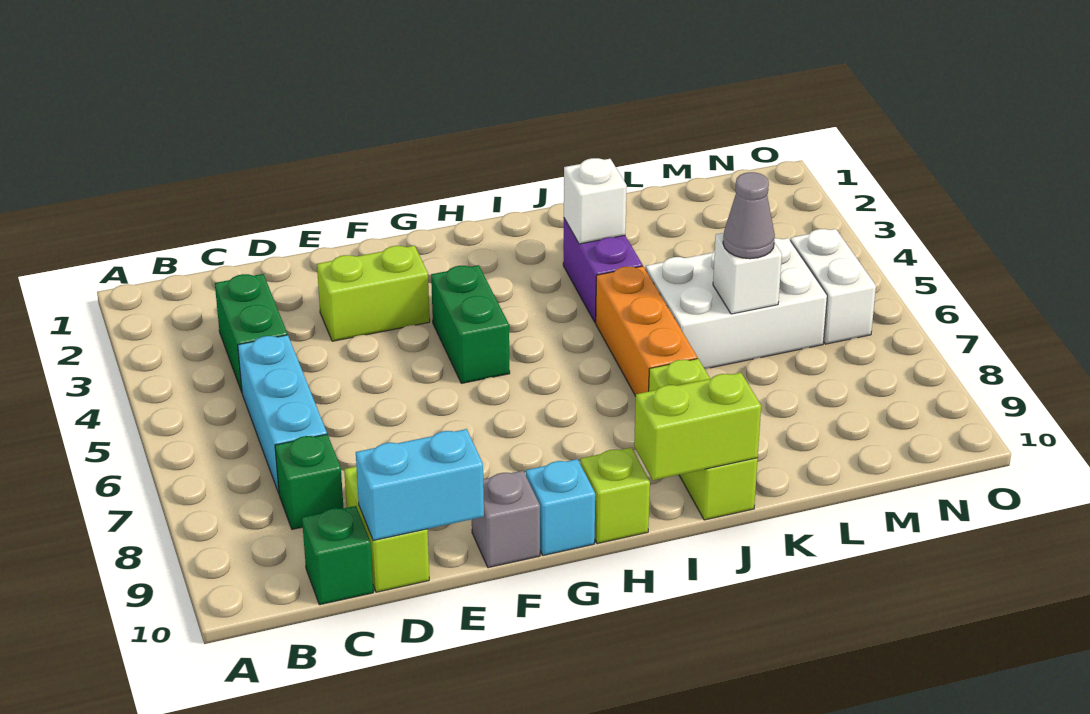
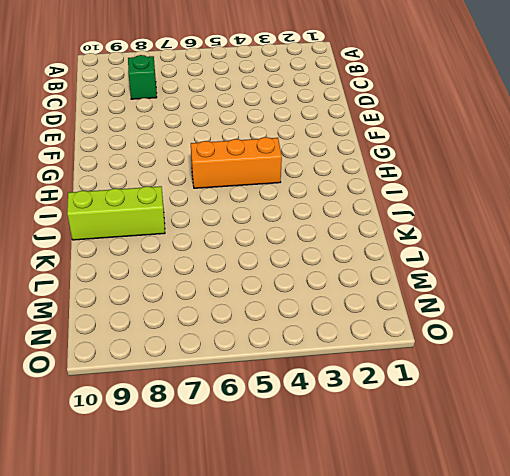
orange 1x3 brick [191,137,282,188] -> orange 1x3 brick moved to [596,266,697,396]
none -> green 1x2 brick [215,274,287,392]
none -> cyan 1x3 brick [238,335,327,493]
none -> green 1x1 brick [302,506,373,605]

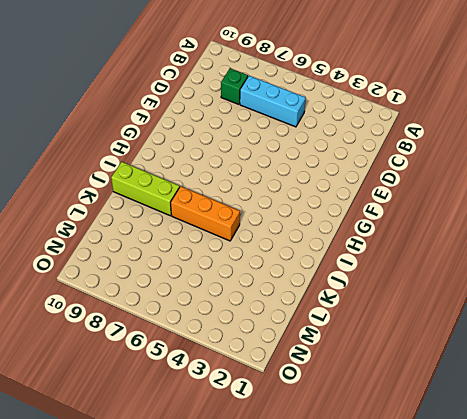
none -> green 1x2 brick [215,274,287,392]
none -> green 1x1 brick [302,506,373,605]
none -> lime 1x2 brick [344,466,429,592]

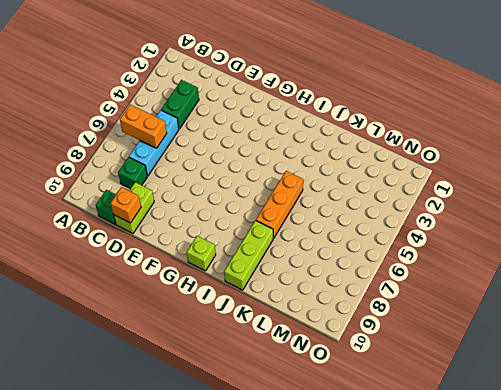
orange 1x2 brick [120,104,167,148] -> none
orange 1x1 brick [110,187,141,223] -> cyan 1x2 brick [356,429,484,541]
none -> lime 1x2 brick [317,246,430,341]
none -> grey 1x1 brick [472,471,540,568]
none -> green 1x2 brick [431,265,510,383]

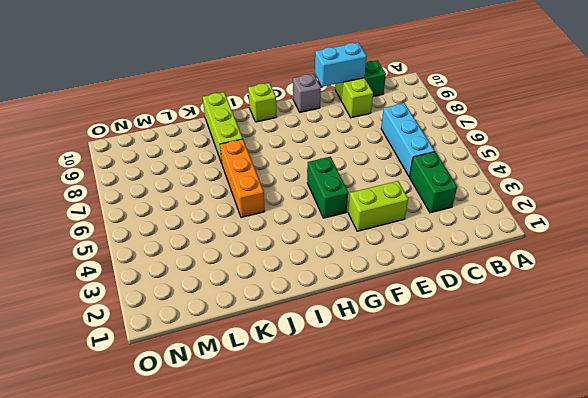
none -> green 1x1 brick [275,434,344,529]
none -> cyan 1x1 brick [526,459,595,555]
none -> purple 1x2 brick [563,219,643,323]

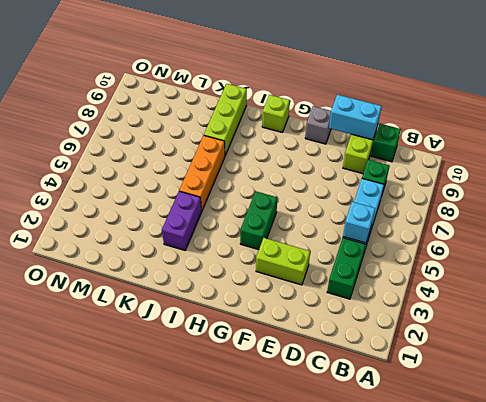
cyan 1x1 brick [343,202,375,243] -> cyan 1x1 brick moved to [526,459,595,555]
none -> white 2x3 brick [646,238,827,369]
none -> white 1x2 brick [790,229,876,344]
none -> lime 1x2 brick [634,373,761,480]

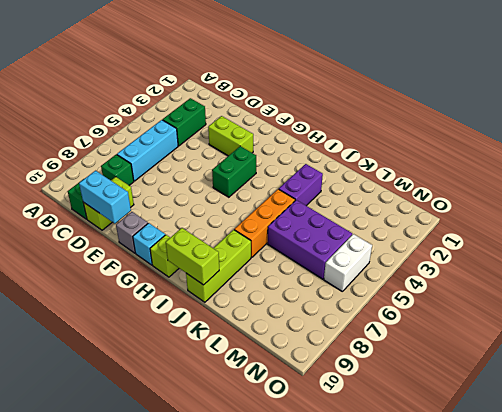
purple 2x3 brick [268,200,352,279] -> white 2x3 brick [646,238,827,369]
none -> white 1x1 brick [564,158,627,244]
none -> white 1x1 brick [713,233,782,314]
none -> grey 1x1 cone [723,172,775,259]

